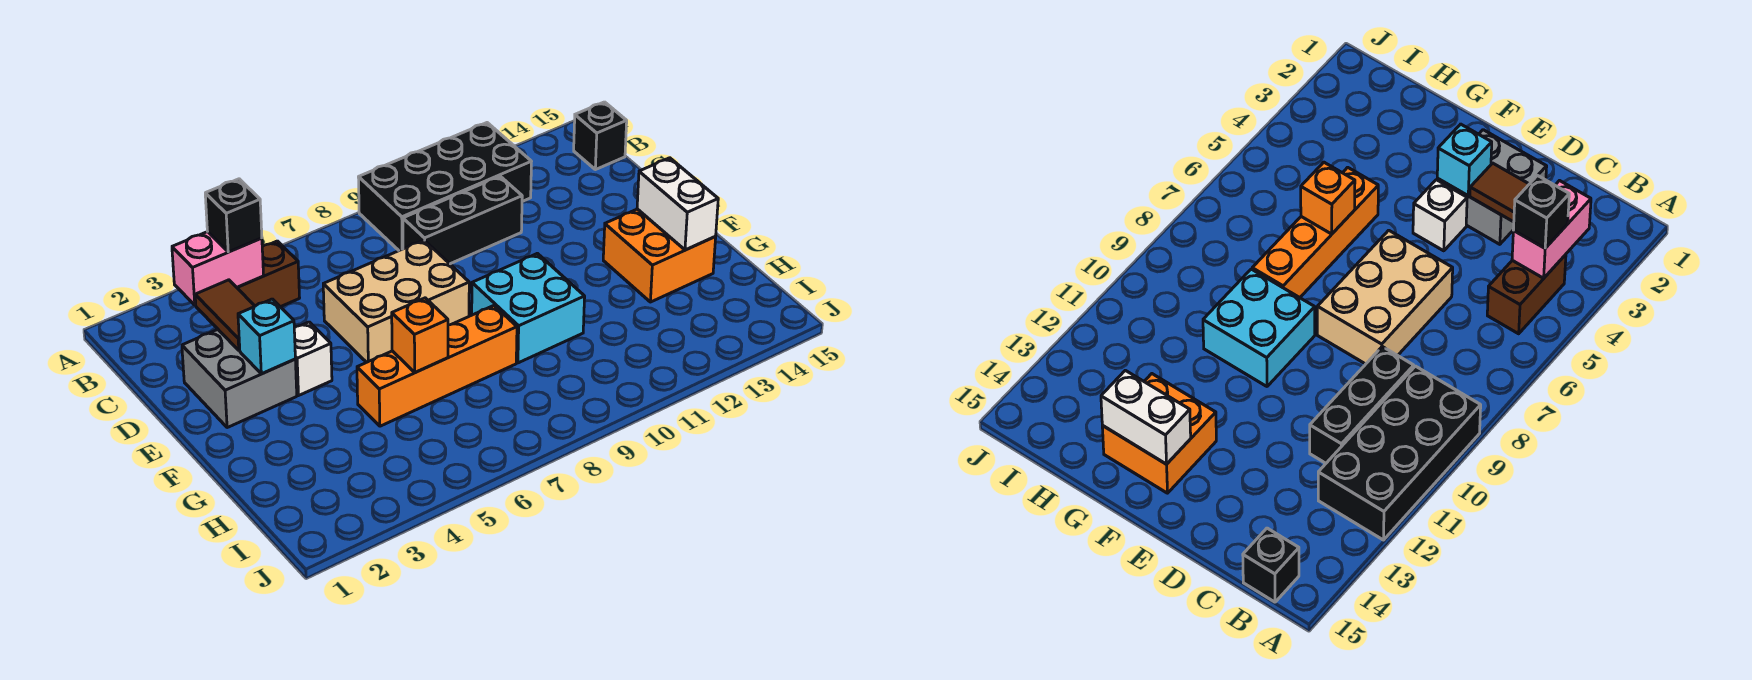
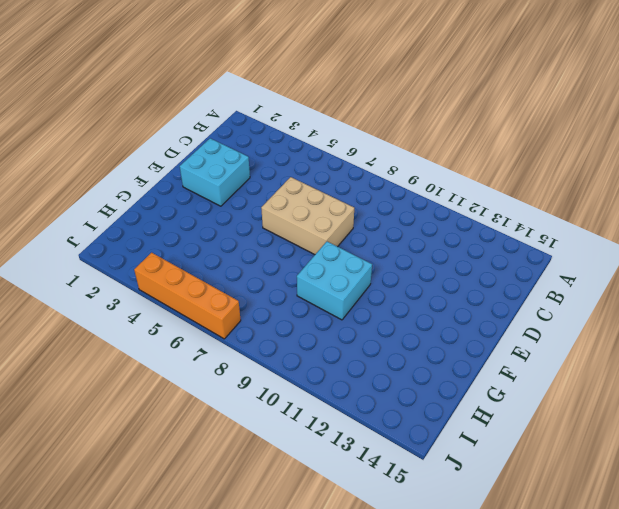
cyan 2x2 brick [180,138,250,206] -> grey 2x2 brick [182,330,297,428]
orange 1x4 brick [134,253,241,339] -> orange 1x4 brick moved to [357,306,517,426]
none -> black 2x4 brick [358,123,531,250]
none -> brown 1x2 brick [237,241,300,307]
none -> black 1x1 brick [574,102,627,170]

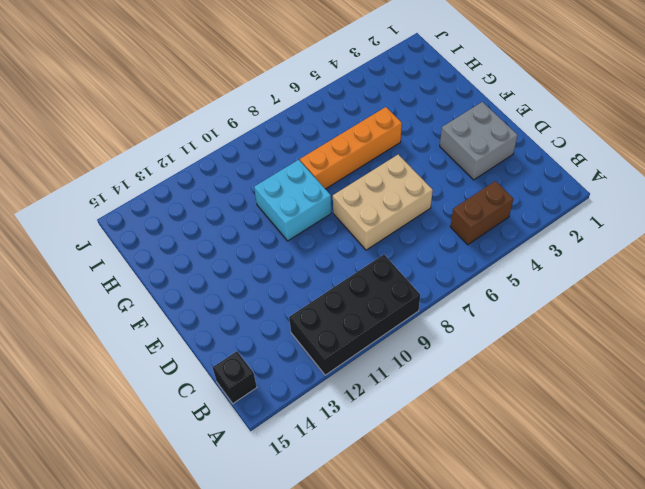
none -> black 1x3 brick [403,176,522,264]
none -> white 1x1 brick [294,322,332,395]
none -> orange 2x2 brick [603,209,716,302]

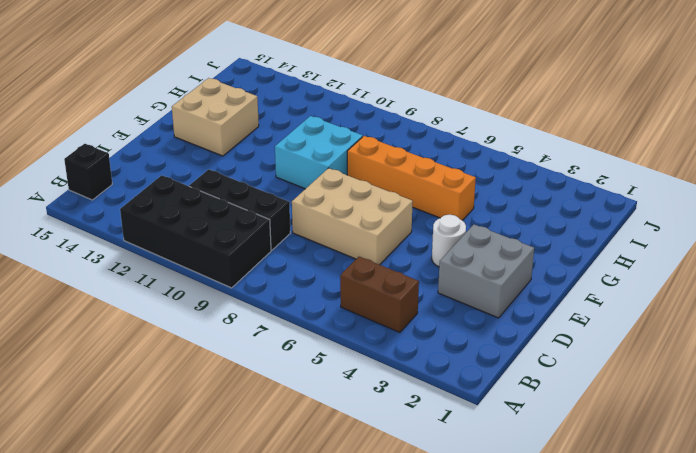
white 1x1 round brick [432,215,466,267] -> white 1x1 brick [294,322,332,395]
tan 2x2 brick [172,78,259,156] -> orange 2x2 brick [603,209,716,302]
none -> pink 1x2 brick [172,232,264,305]
none -> brown 1x2 tile [195,280,255,350]
none -> cyan 1x1 brick [238,299,295,374]

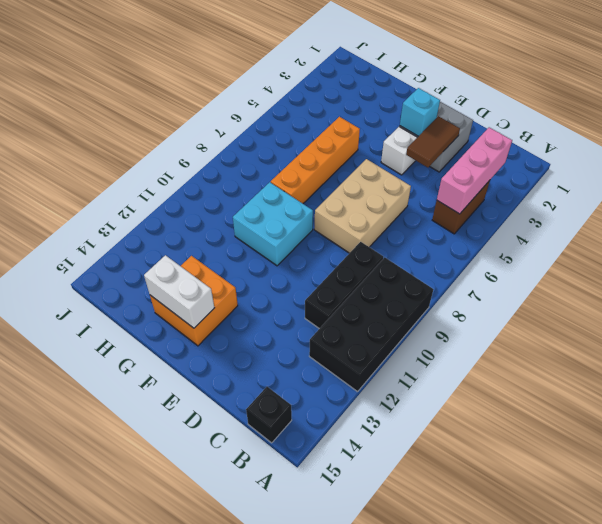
pink 1x3 brick [437,127,512,214] -> pink 1x2 brick [172,232,264,305]
brown 1x2 tile [406,116,460,168] -> brown 1x2 tile turned to [195,280,255,350]
none -> orange 1x1 brick [392,298,448,372]
none -> black 1x1 brick [205,179,262,252]

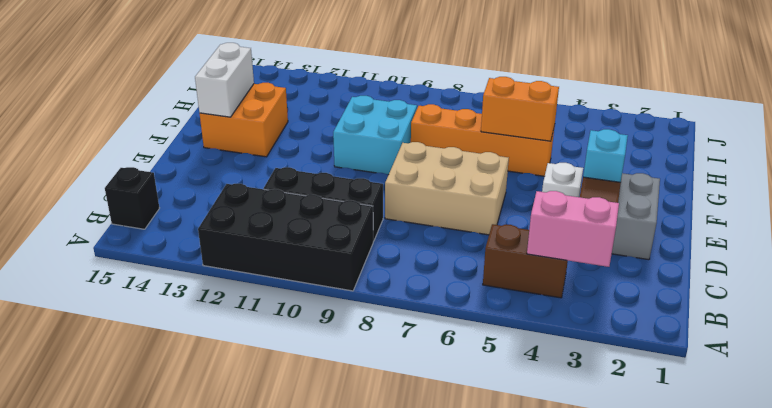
orange 1x2 brick [481,77,559,141] -> orange 1x1 brick [392,298,448,372]
none -> black 1x1 brick [205,179,262,252]

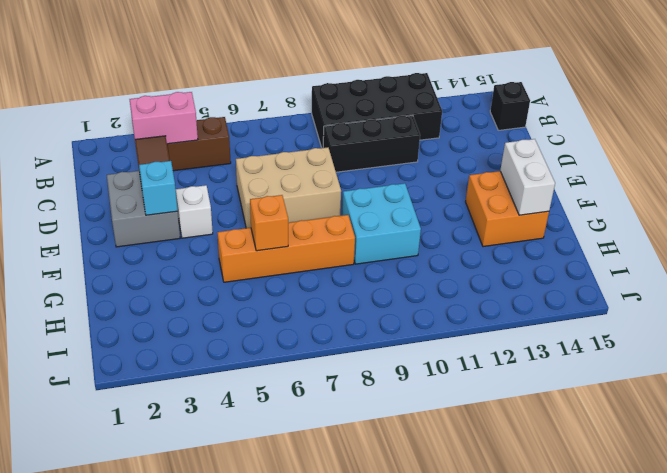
none -> black 1x1 brick [205,179,262,252]

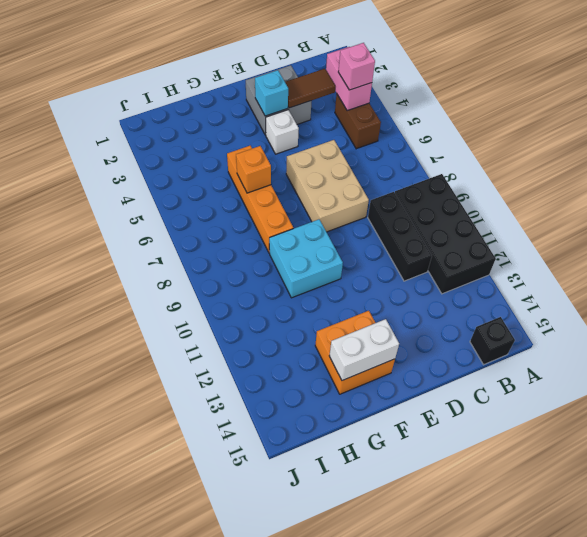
pink 1x1 brick [338,43,375,90] -> black 1x1 brick [205,179,262,252]

